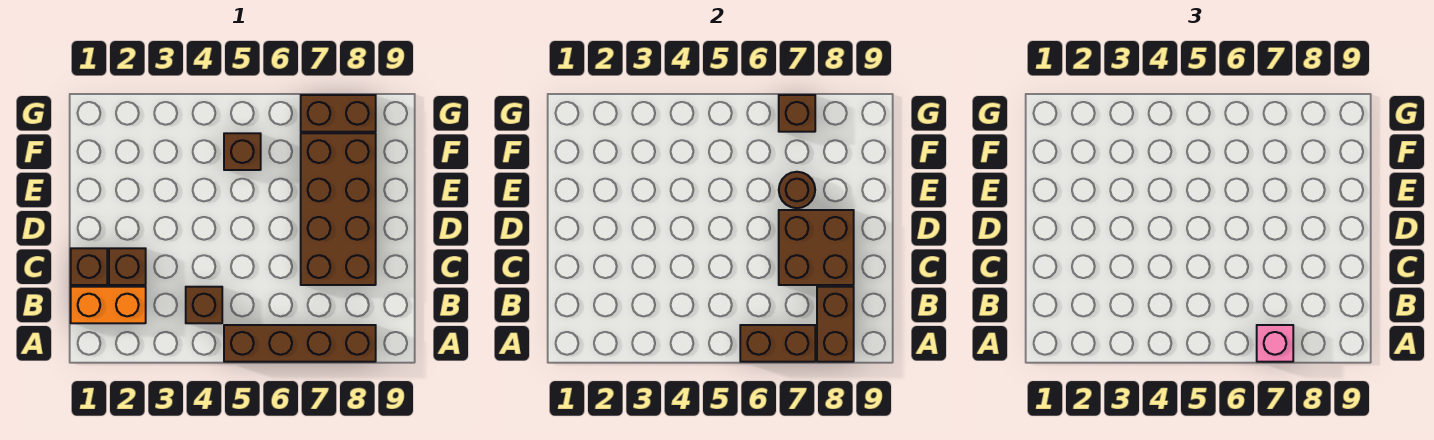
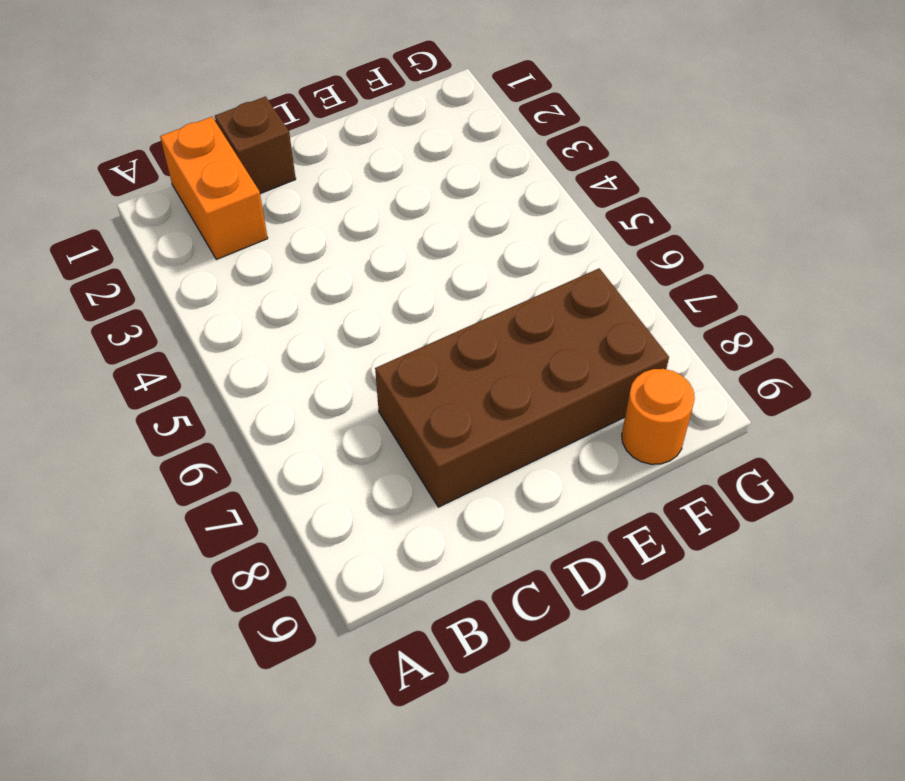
orange 1x1 round brick [622,369,695,464] -> none
none -> brown 1x4 brick [224,325,376,362]
none -> brown 1x1 brick [186,287,222,323]
none -> brown 1x1 brick [109,248,146,285]

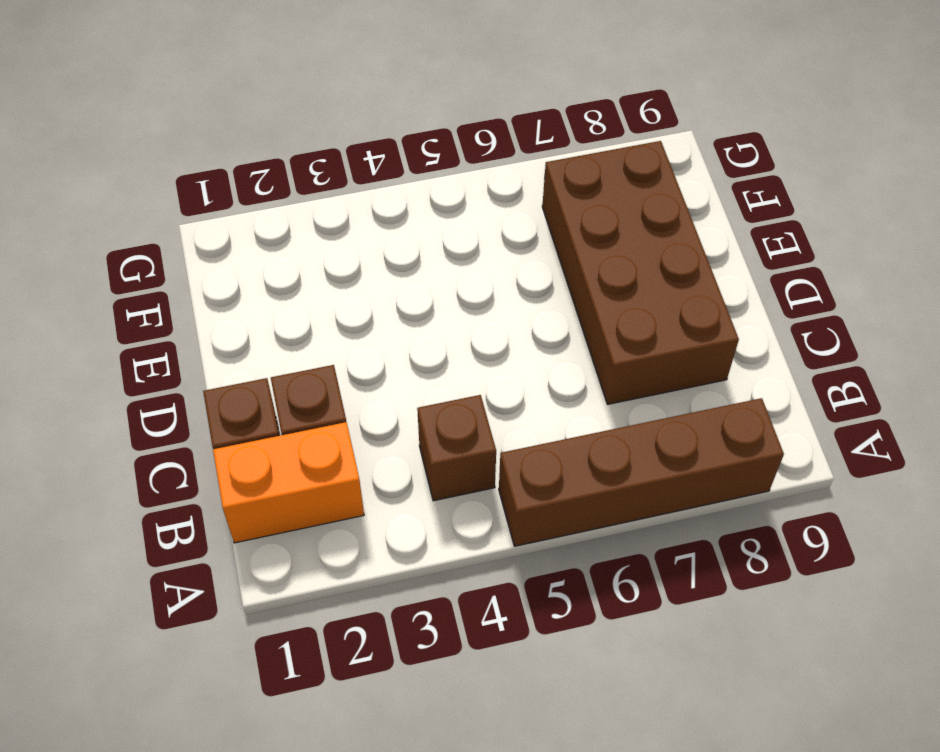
none -> brown 1x1 brick [224,133,261,170]
none -> brown 1x2 brick [301,95,376,132]
none -> brown 1x2 brick [740,325,815,362]

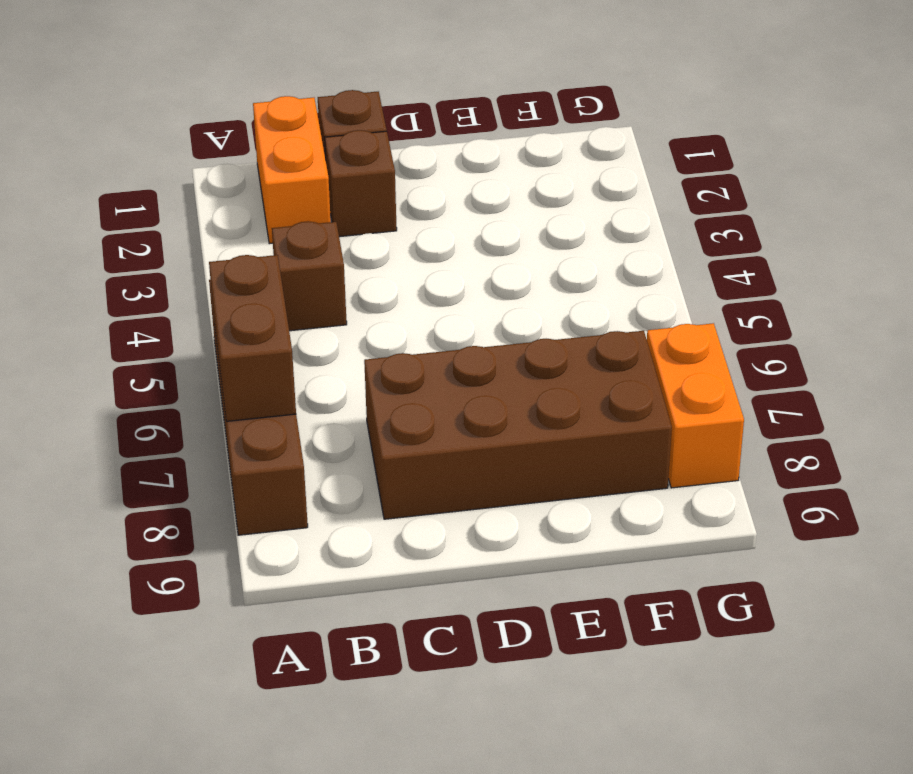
orange 1x2 brick [647,323,744,488] -> brown 1x2 brick [301,95,376,132]
none -> brown 1x1 brick [224,133,261,170]
none -> brown 1x2 brick [817,287,854,362]
none -> brown 2x2 brick [779,210,854,285]

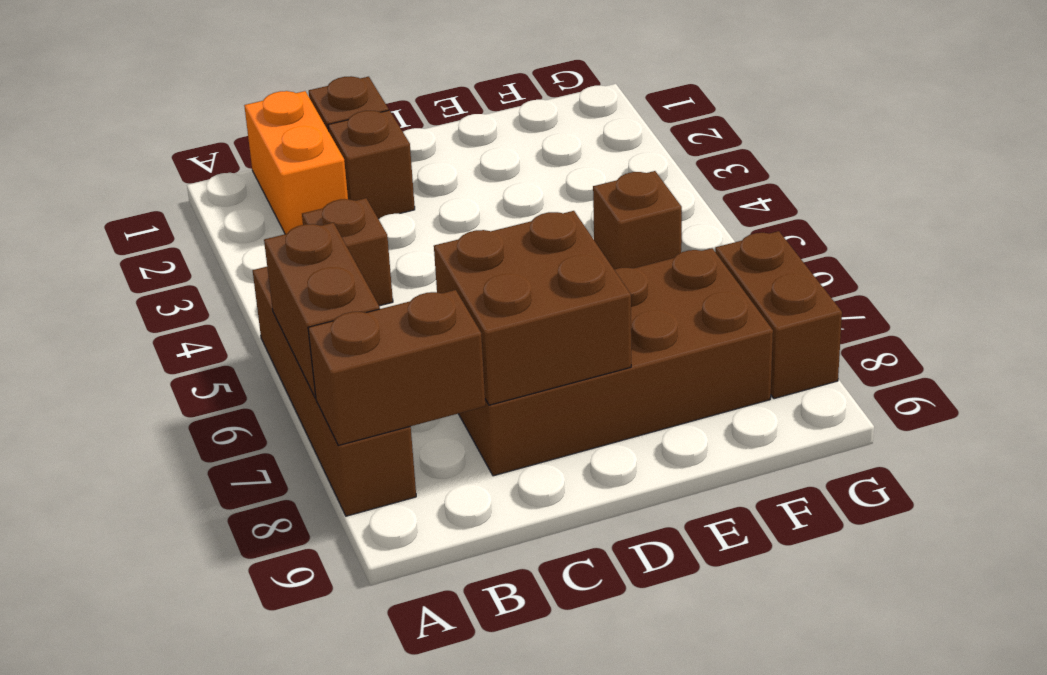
none -> brown 1x1 round brick [779,172,815,208]
none -> brown 1x1 brick [779,95,815,132]
none -> pink 1x1 brick [1257,325,1293,362]

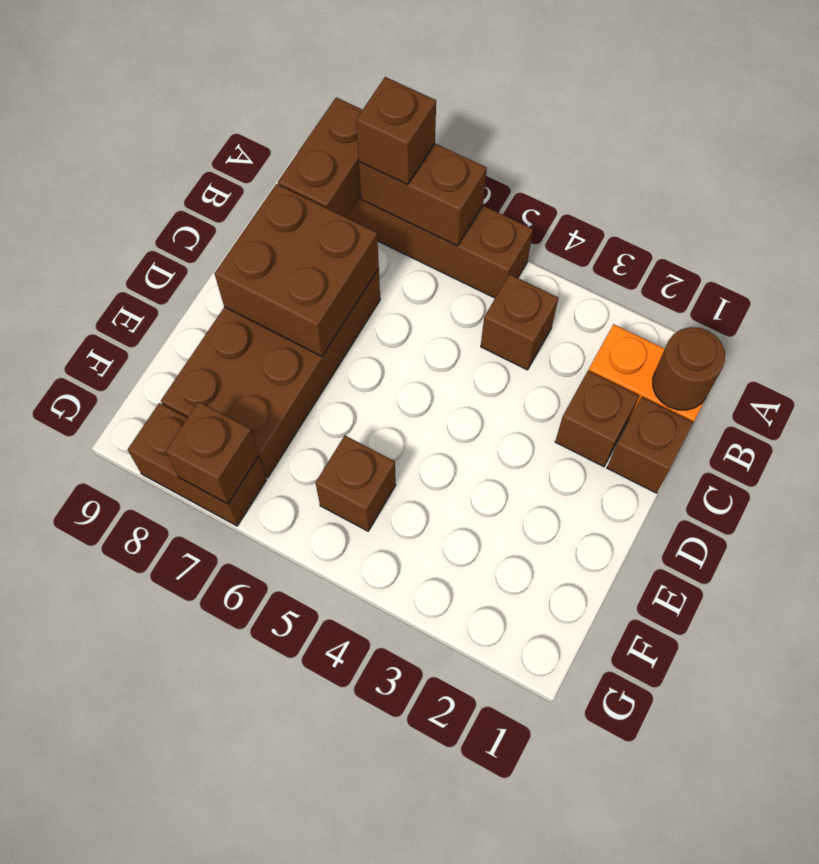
brown 1x1 brick [356,77,436,185] -> pink 1x1 brick [1257,325,1293,362]
brown 1x1 round brick [653,327,725,410] -> brown 1x1 round brick moved to [779,172,815,208]

